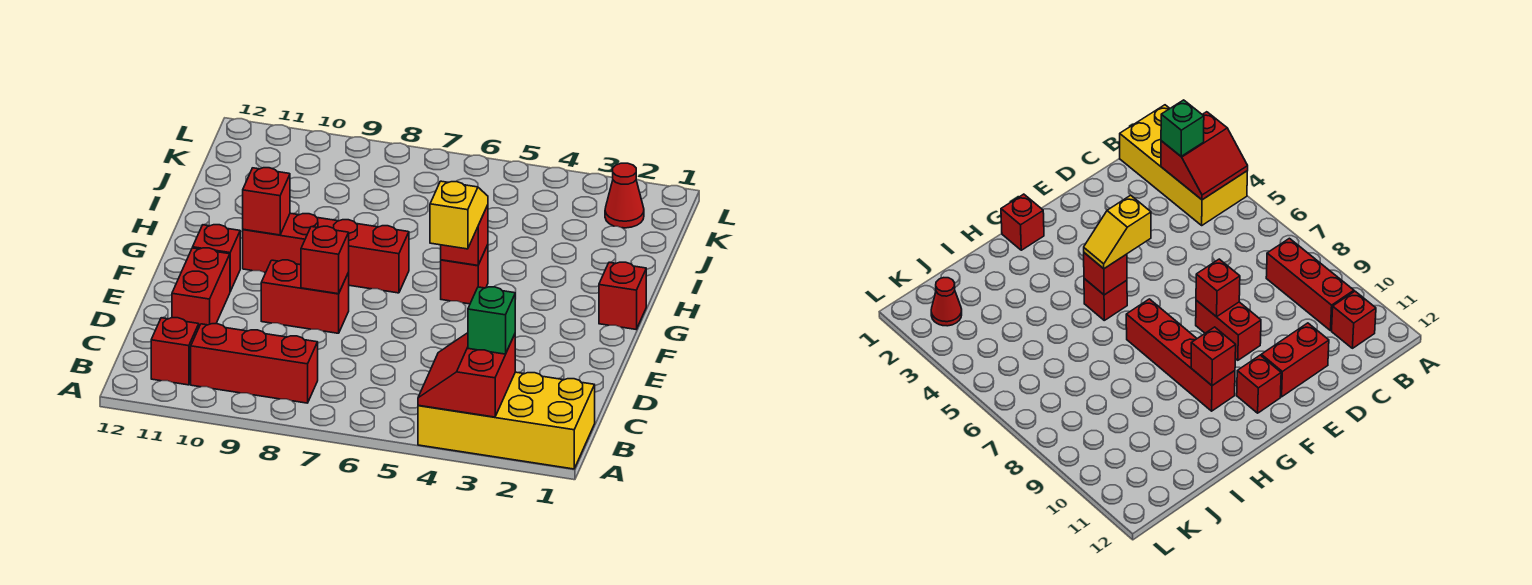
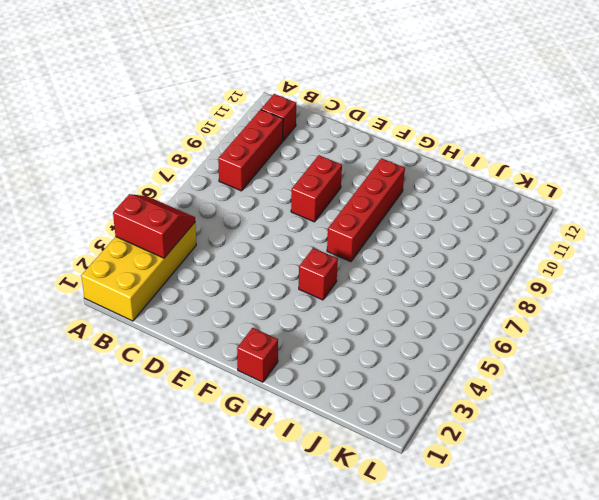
none -> red 1x2 brick [172,248,230,326]
none -> red 1x1 brick [193,225,240,291]
none -> red 1x1 cone [605,163,644,228]

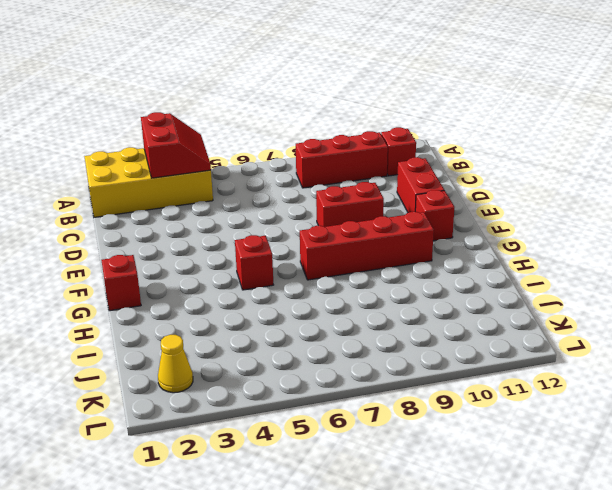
yellow 1x1 cone [158,335,193,393] -> red 1x1 cone [605,163,644,228]
none -> red 1x1 brick [301,226,349,294]
none -> red 1x1 brick [441,205,488,265]
none -> red 1x1 brick [243,168,290,235]

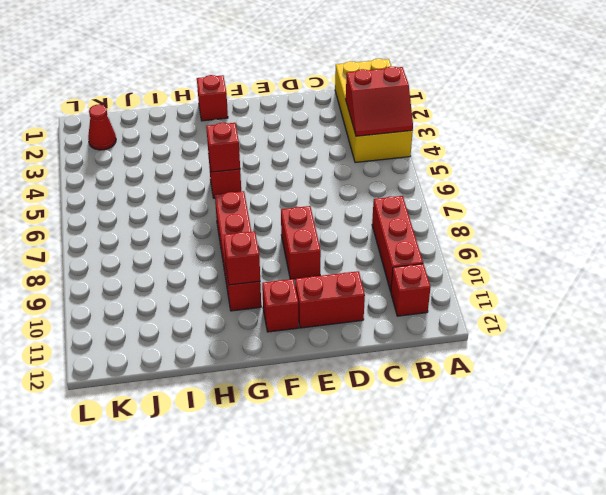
none -> red 1x1 brick [301,226,349,294]
none -> green 1x1 brick [468,287,515,354]
none -> yellow 1x2 slope [430,181,488,249]

